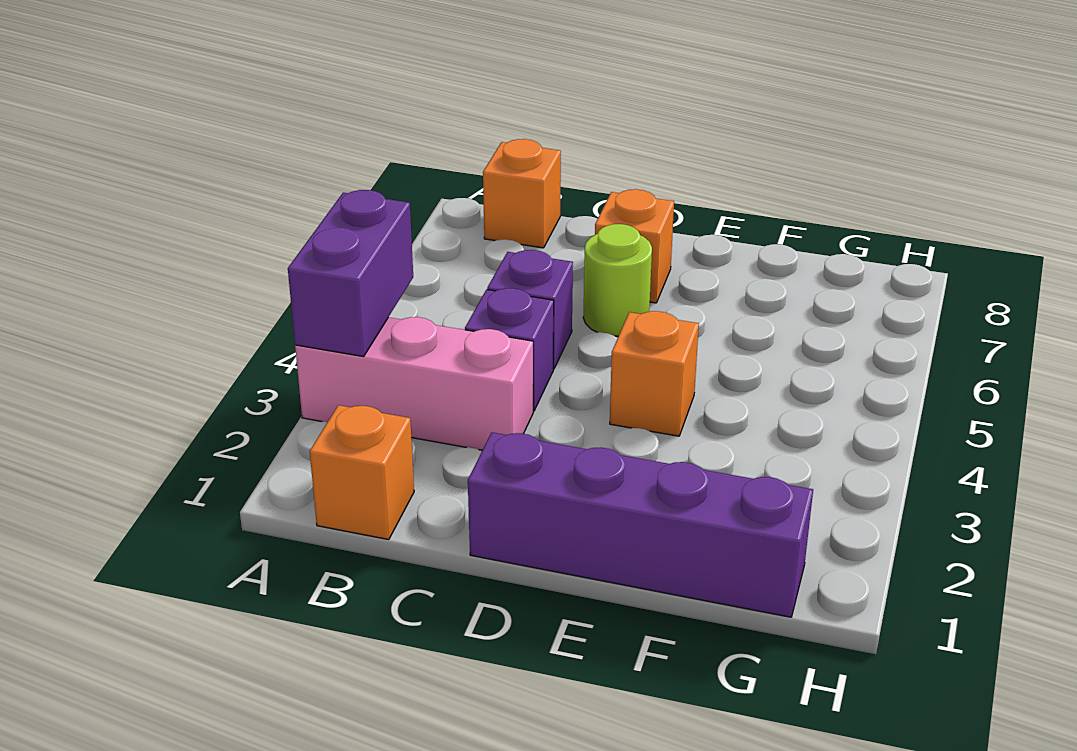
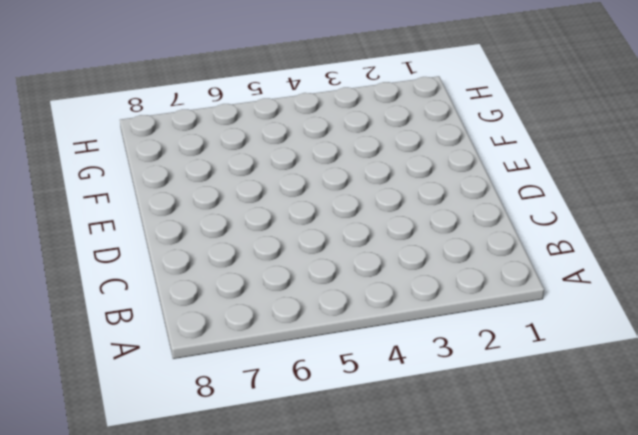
none -> pink 1x3 brick [295,317,533,450]
none -> orange 1x1 brick [310,405,414,540]

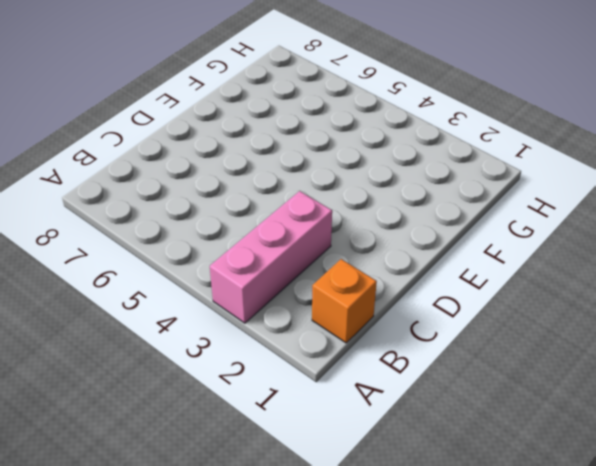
none -> orange 1x1 brick [483,139,561,248]
none -> purple 1x1 brick [465,288,554,411]

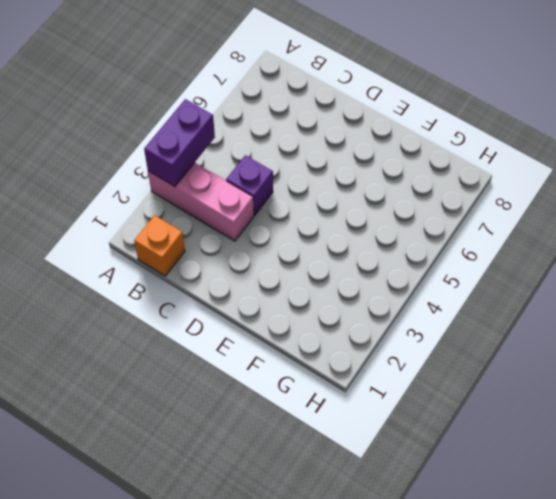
none -> orange 1x1 brick [483,139,561,248]
none -> purple 1x1 brick [487,250,573,369]

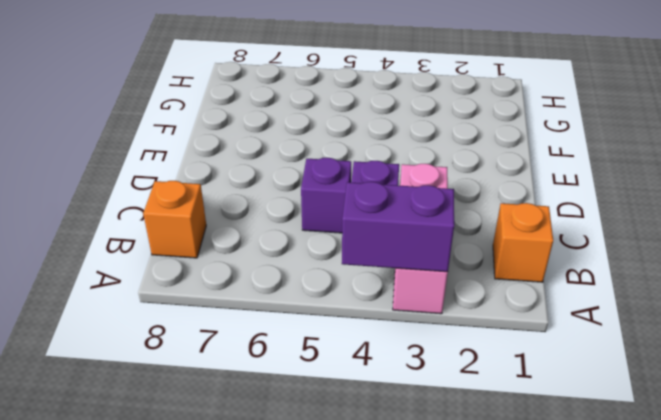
none -> purple 1x4 brick [468,432,813,617]
none -> lime 1x1 round brick [583,224,652,336]

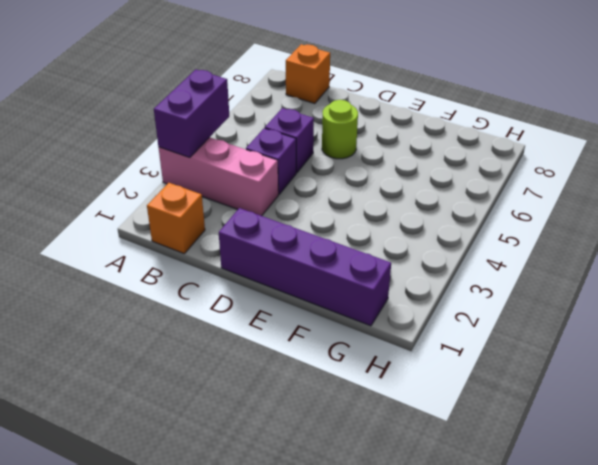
none -> orange 1x1 brick [595,189,674,303]
none -> orange 1x1 brick [610,311,699,436]

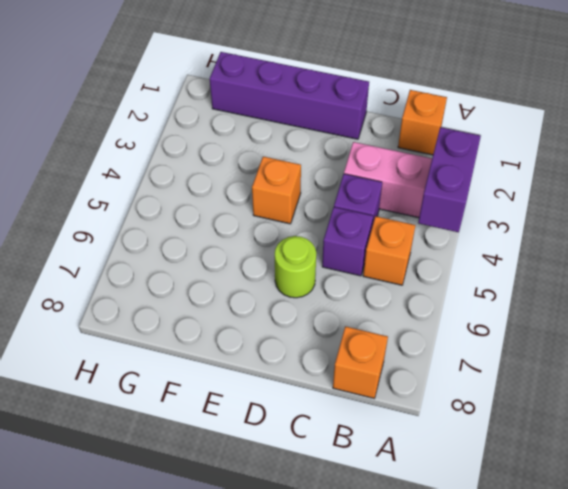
orange 1x1 brick [363,216,415,285] -> orange 1x1 brick moved to [595,189,674,303]

